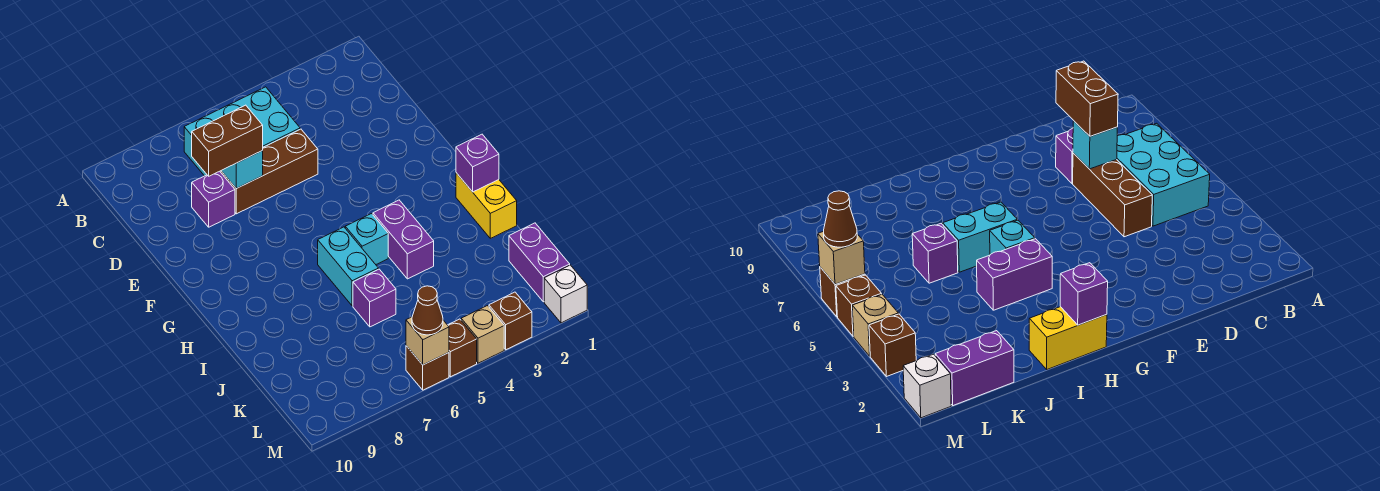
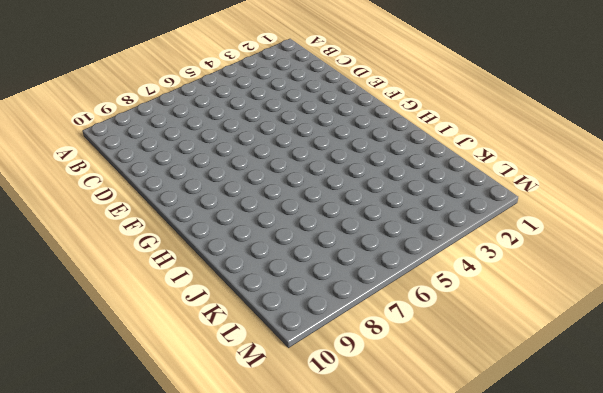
none -> cyan 2x3 brick [184,87,300,176]
none -> brown 1x3 brick [220,129,318,214]
none -> purple 1x1 brick [192,171,235,227]

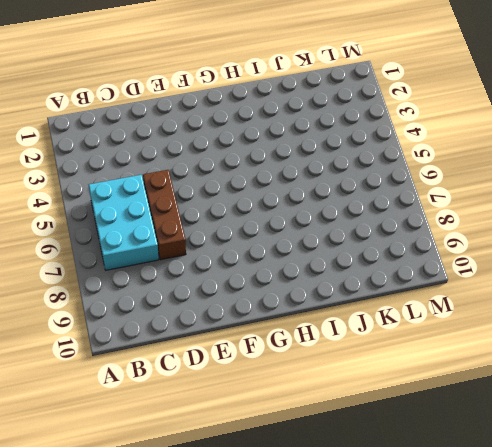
none -> purple 1x1 brick [192,171,235,227]
none -> yellow 1x2 brick [456,173,517,238]
none -> purple 1x2 brick [373,200,434,279]

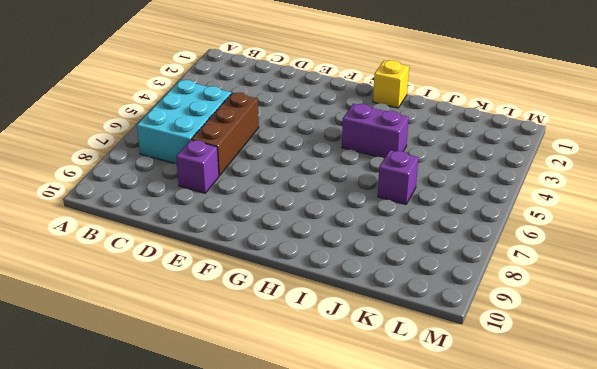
yellow 1x1 brick [373,60,409,108] -> yellow 1x2 brick [456,173,517,238]
none -> cyan 1x1 brick [345,214,388,264]
none -> cyan 1x2 brick [318,227,378,306]
none -> purple 1x2 brick [509,223,570,302]

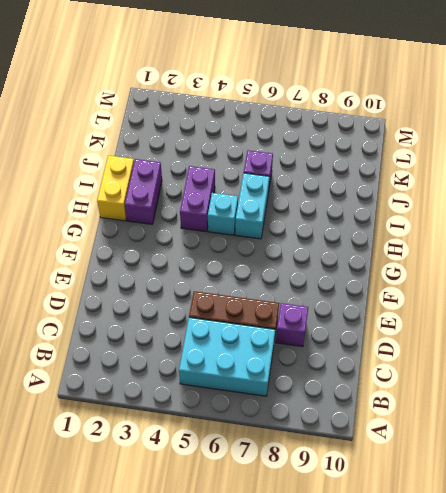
purple 1x2 brick [125,159,162,224] -> purple 1x2 brick moved to [509,223,570,302]
none -> white 1x1 brick [544,265,587,323]
none -> brown 1x1 brick [489,292,532,350]
none -> tan 1x1 brick [461,306,504,363]

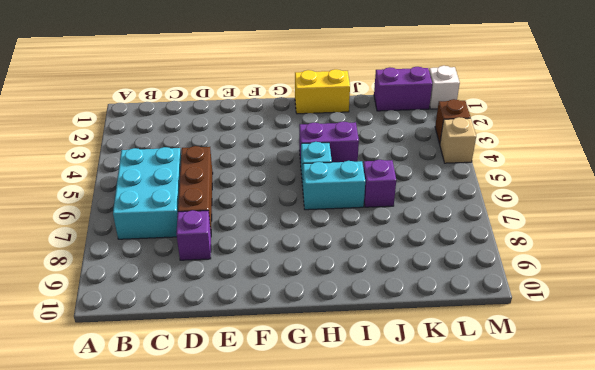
none -> brown 1x1 brick [448,319,477,377]
none -> brown 1x1 brick [406,346,449,390]
none -> cyan 1x1 brick [221,151,263,188]

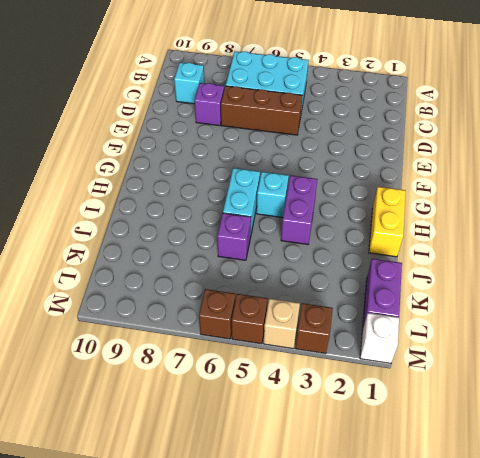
cyan 1x1 brick [174,63,204,104] -> cyan 1x1 brick moved to [221,151,263,188]
none -> purple 1x1 brick [456,134,499,192]
none -> tan 1x1 brick [406,317,449,365]
none -> brown 1x2 brick [192,105,263,176]

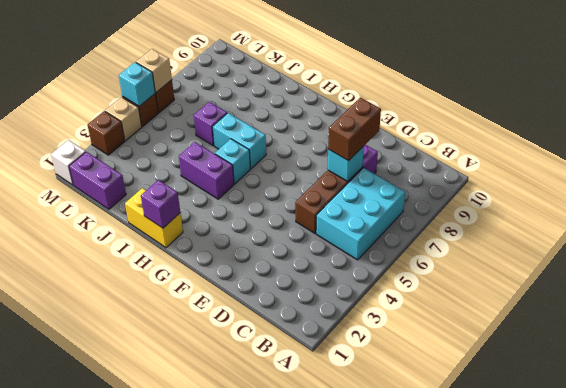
cyan 1x1 brick [119,62,155,106] -> none
none -> brown 1x1 cone [412,286,443,335]

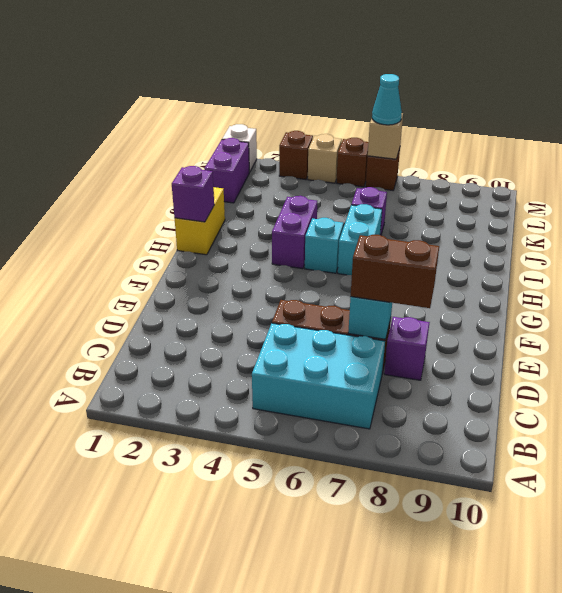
cyan 1x1 cone [372,74,402,125] -> brown 1x1 cone [412,286,443,335]

